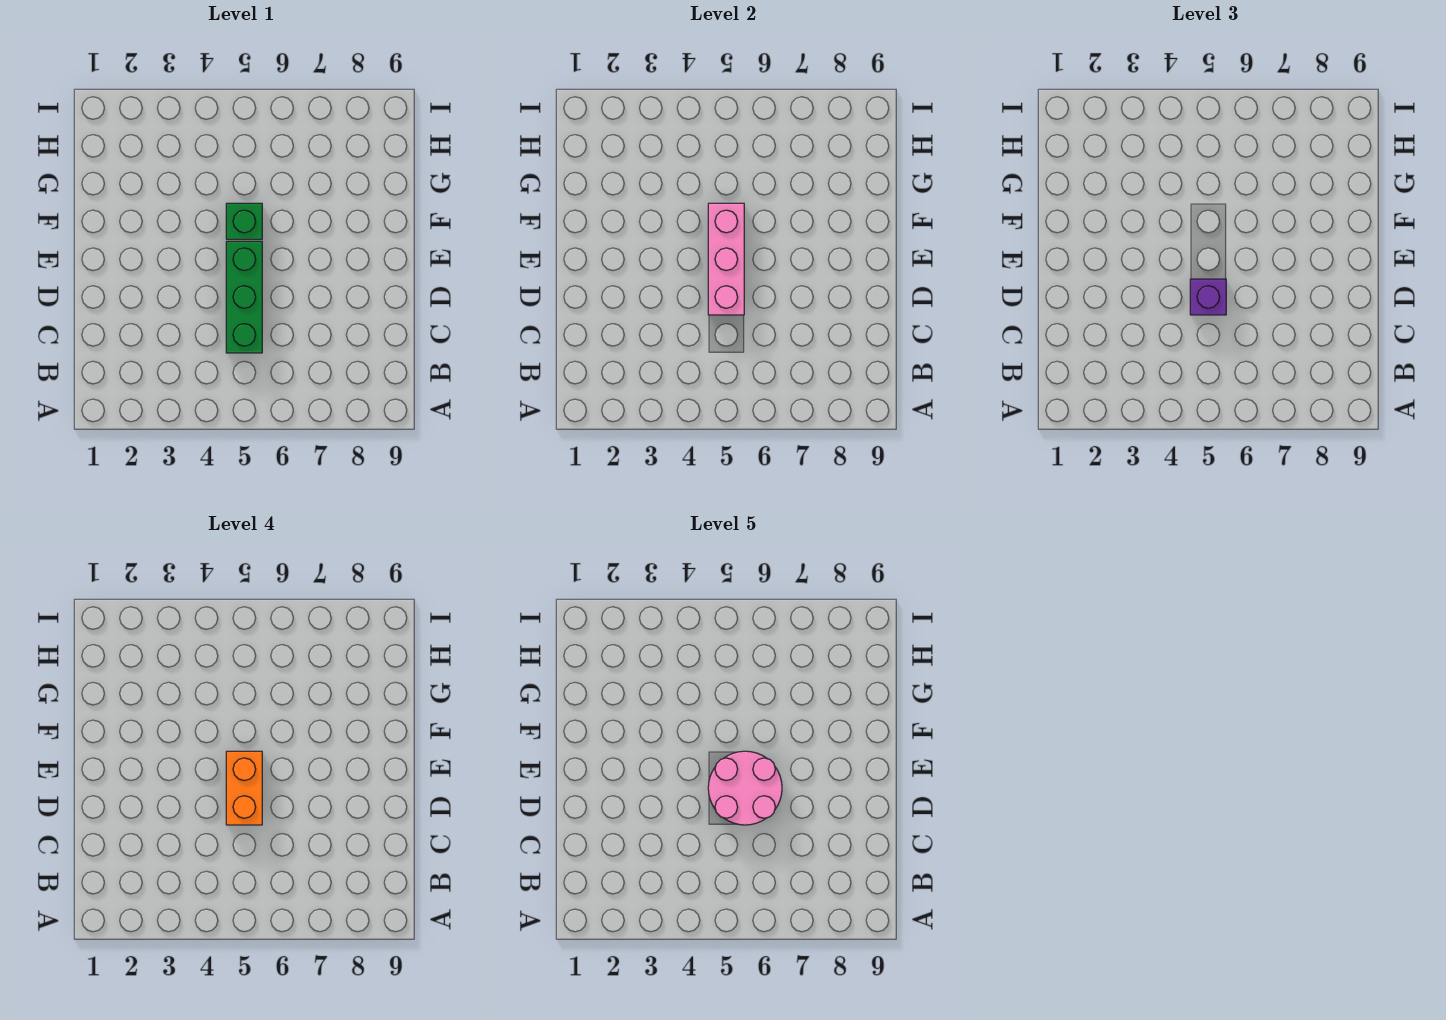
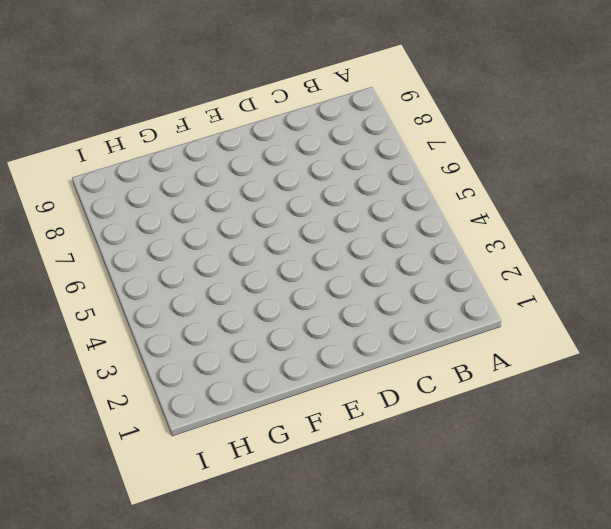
none -> green 1x3 brick [226,241,262,353]
none -> green 1x1 brick [226,203,262,239]

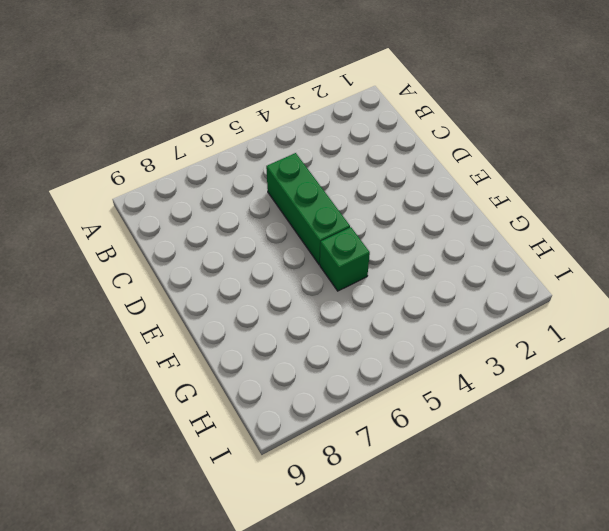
none -> pink 1x3 brick [708,203,744,315]
none -> purple 1x1 brick [1190,279,1226,315]

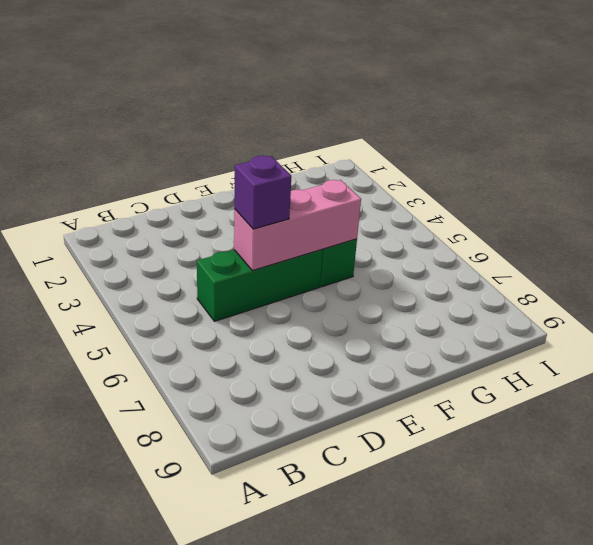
none -> orange 1x2 brick [226,751,262,825]
none -> pink 2x2 round brick [708,751,782,825]

